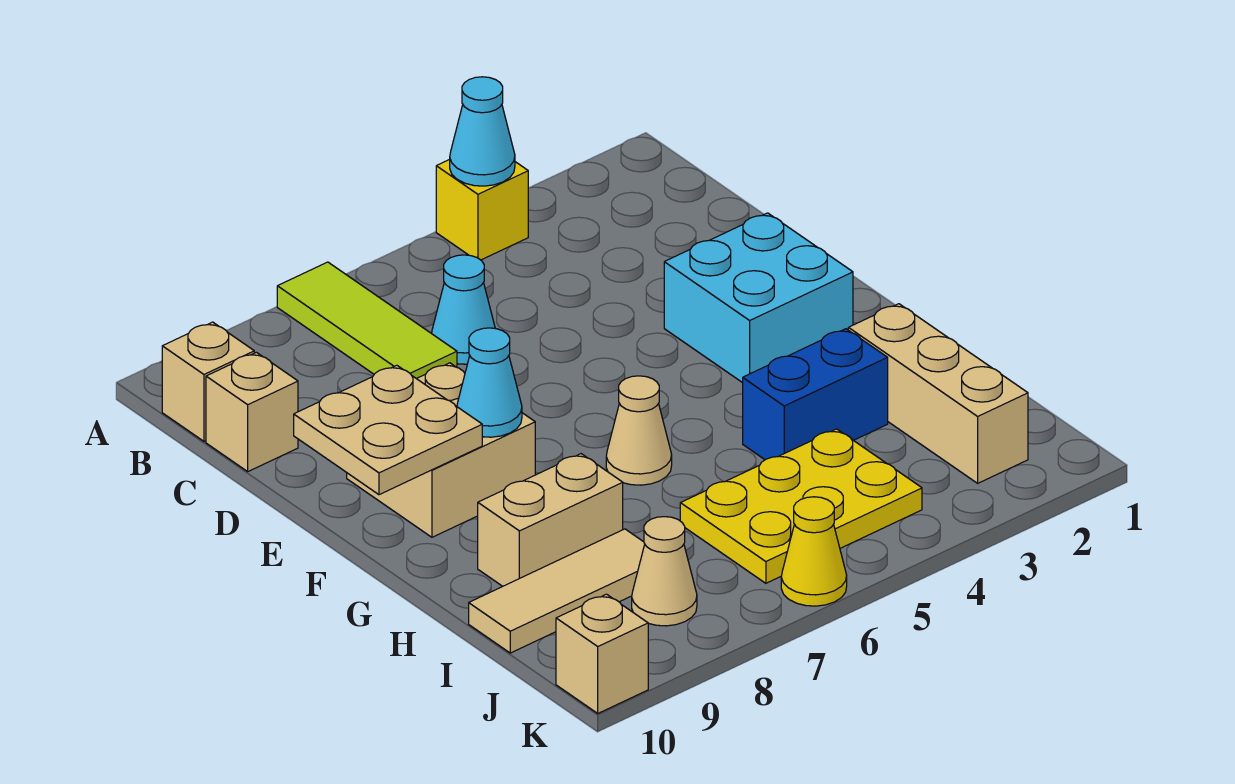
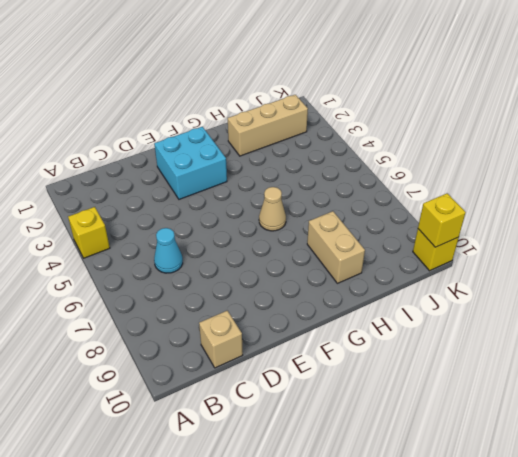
yellow 1x1 brick [413,229,459,271] -> tan 1x1 brick [556,594,648,713]
yellow 1x1 brick [418,193,466,247] -> none
none -> lime 1x3 tile [277,262,457,379]
none -> tan 1x1 brick [162,322,254,441]
none -> tan 2x2 brick [347,363,535,537]

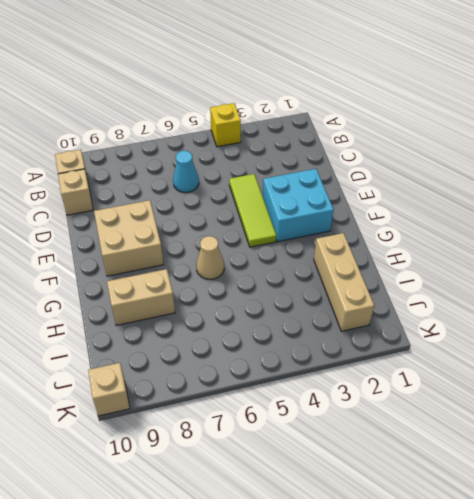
lime 1x3 tile [229,174,276,247] -> lime 1x3 tile moved to [277,262,457,379]
none -> blue 1x2 brick [743,329,888,460]
none -> yellow 2x3 plate [680,429,922,583]
none -> tan 1x3 tile [469,529,645,653]

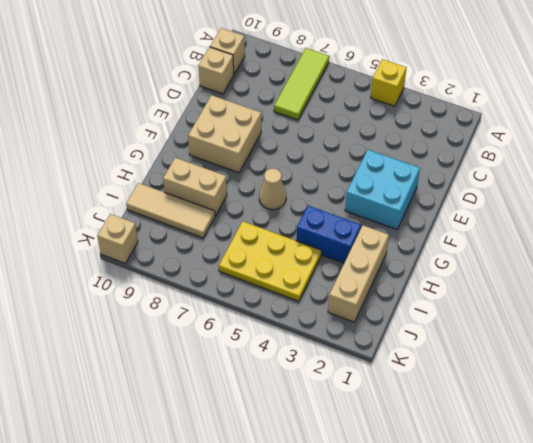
none -> cyan 1x1 cone [432,255,495,364]
none -> tan 1x1 cone [632,517,697,626]
none -> yellow 1x1 cone [781,497,847,606]

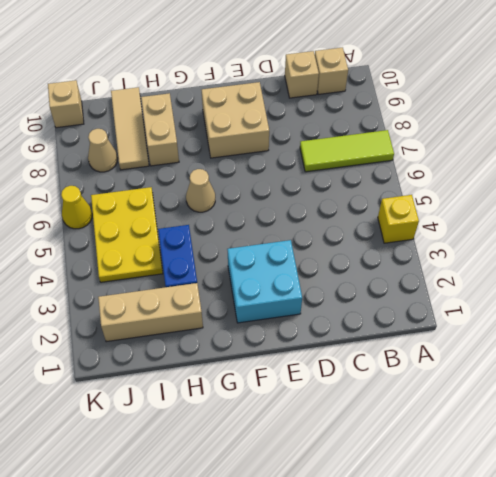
none -> cyan 1x1 cone [432,255,495,364]
none -> cyan 1x1 cone [450,77,515,186]
none -> tan 2x2 plate [294,365,482,495]

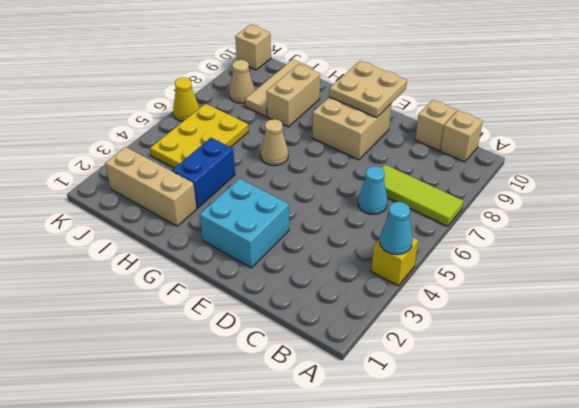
none -> cyan 1x1 cone [457,328,522,437]

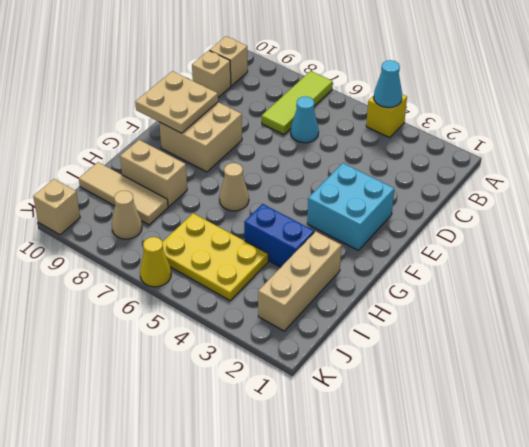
none -> cyan 1x1 cone [457,328,522,437]

